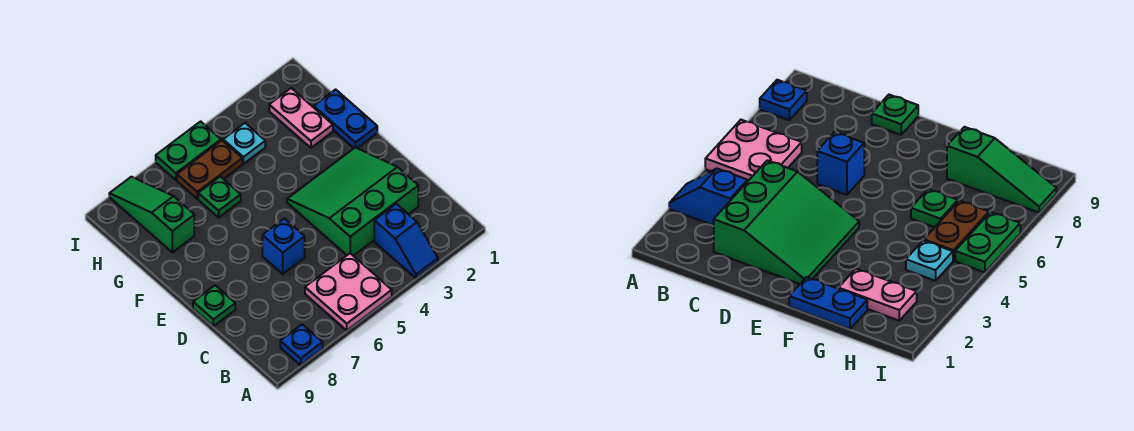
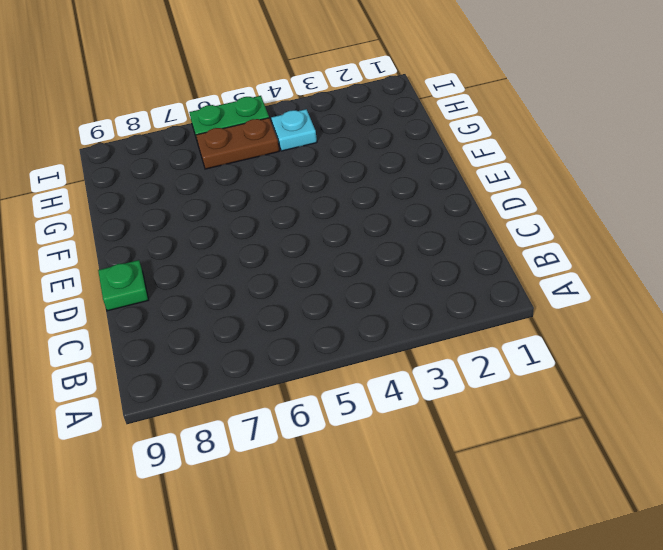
none -> blue 1x2 slope [374,204,438,278]
none -> pink 2x2 plate [305,253,392,330]
none -> blue 1x1 plate [280,324,323,365]

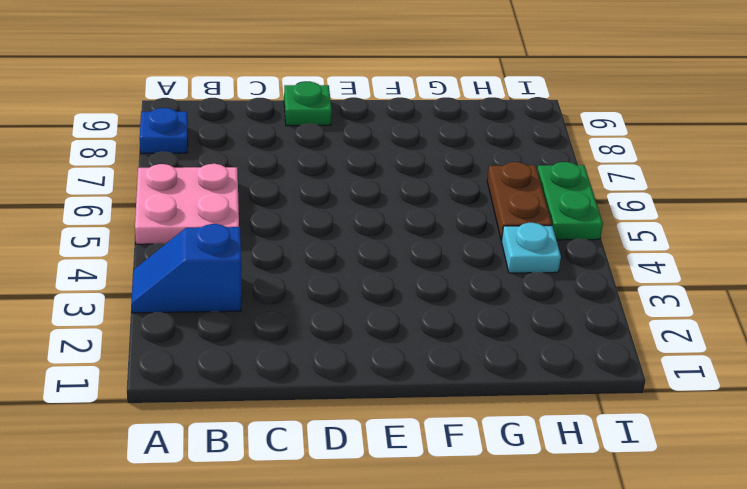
none -> green 3x3 slope [287,147,418,256]
none -> blue 1x1 brick [262,218,305,274]
none -> blue 1x2 plate [314,89,377,148]

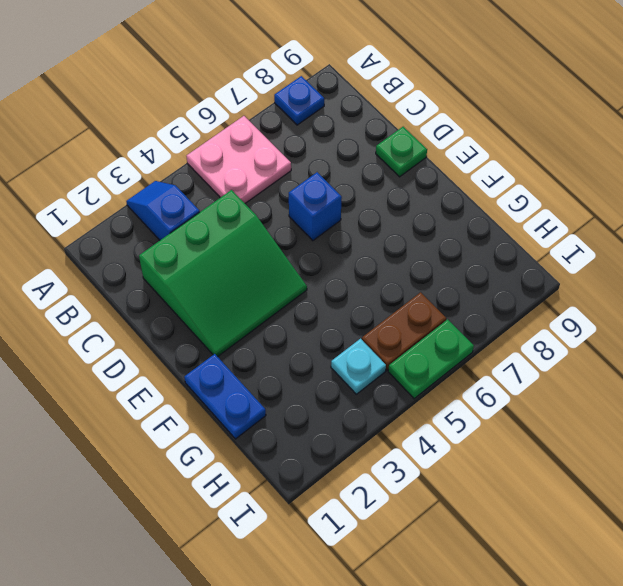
none -> pink 1x2 plate [269,88,333,148]
none -> green 1x1 plate [198,177,241,217]
none -> green 1x3 slope [109,177,194,252]

